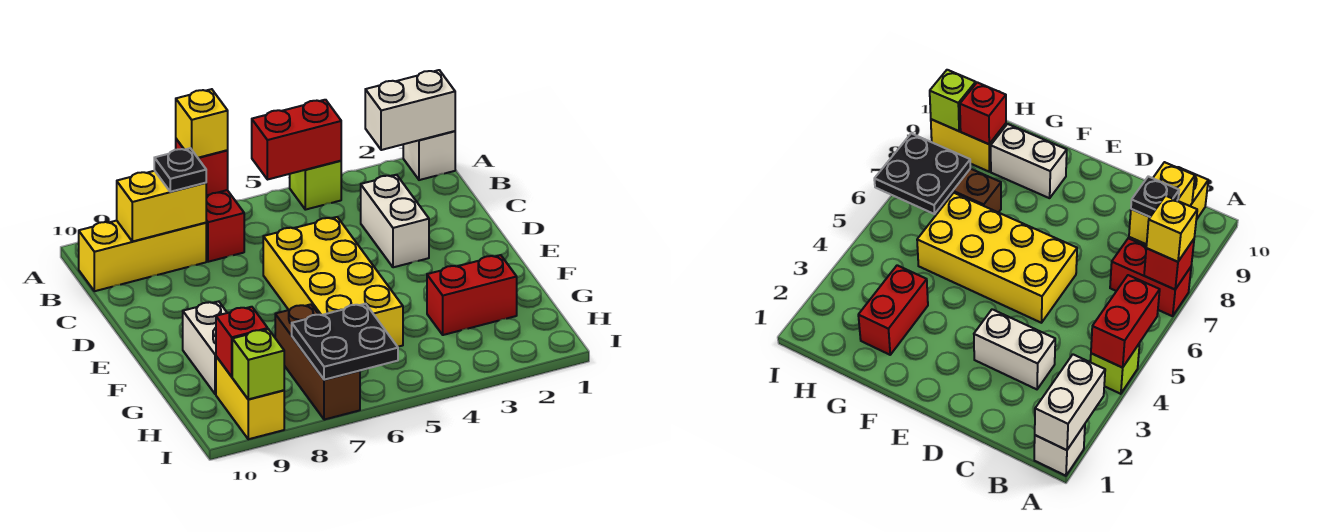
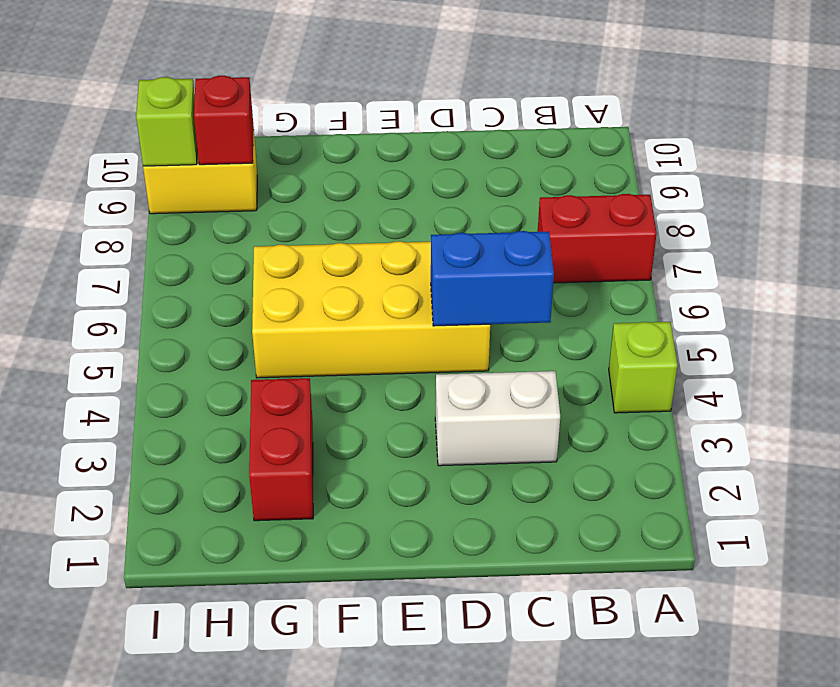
blue 1x2 brick [431,231,554,326] -> none
none -> white 1x1 brick [403,131,455,180]
none -> yellow 1x3 brick [79,221,206,291]
none -> white 1x2 brick [183,301,227,394]

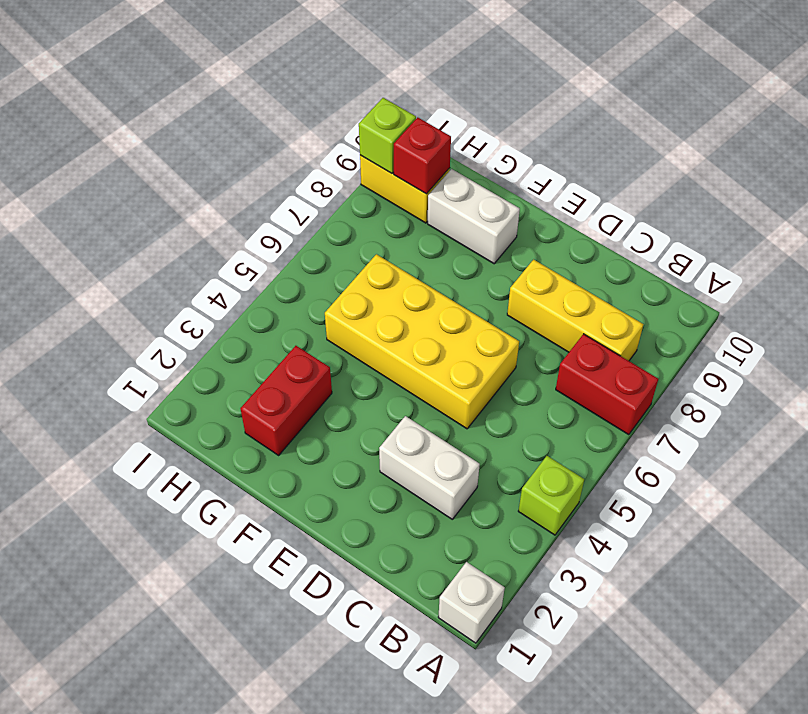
yellow 1x3 brick [507,260,643,361] -> yellow 1x3 brick turned to [79,221,206,291]
none -> brown 1x3 brick [275,304,360,420]
none -> white 1x2 brick [365,70,455,150]
none -> red 1x2 brick [252,100,341,180]

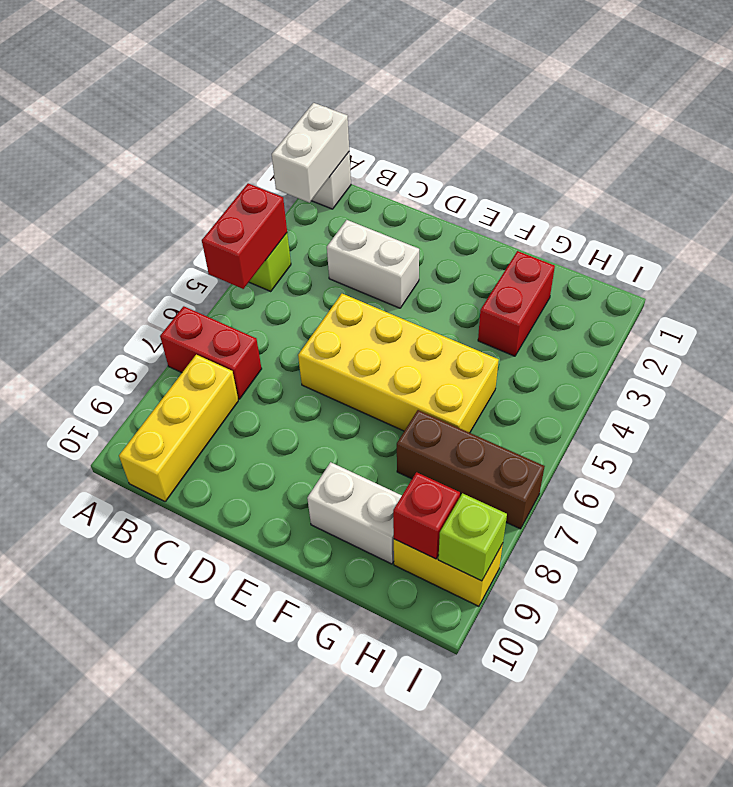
none -> red 1x1 brick [176,139,228,195]
none -> yellow 1x2 brick [117,171,206,241]
none -> black 2x2 plate [292,304,398,380]

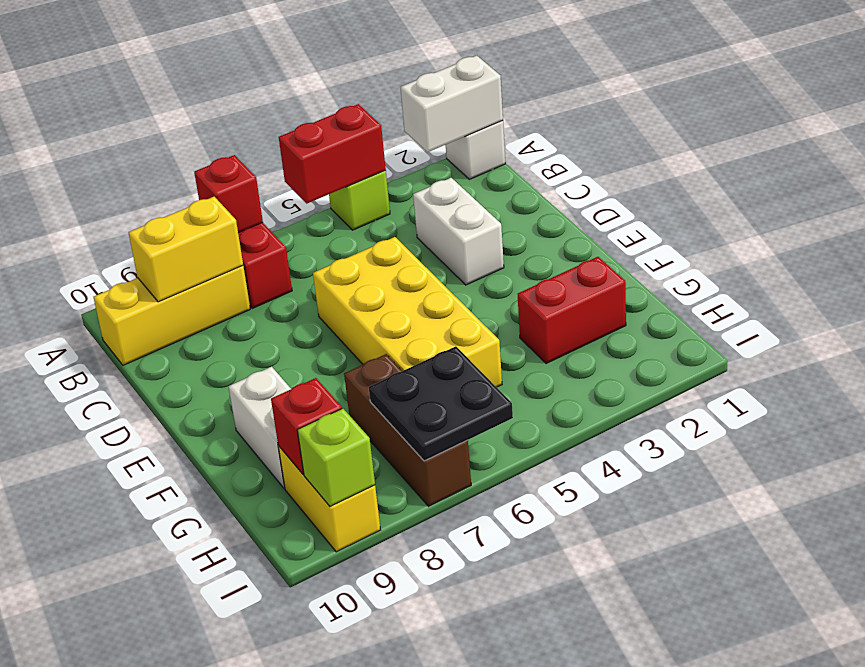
none -> yellow 1x1 brick [176,89,228,158]
none -> black 1x1 plate [154,148,206,192]

